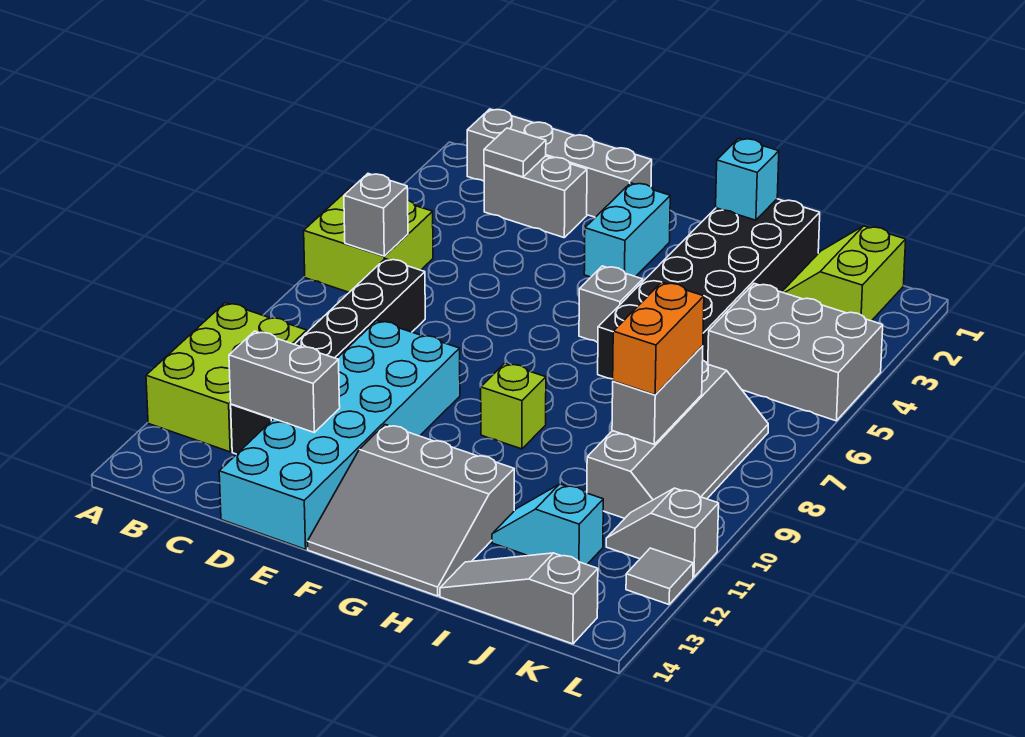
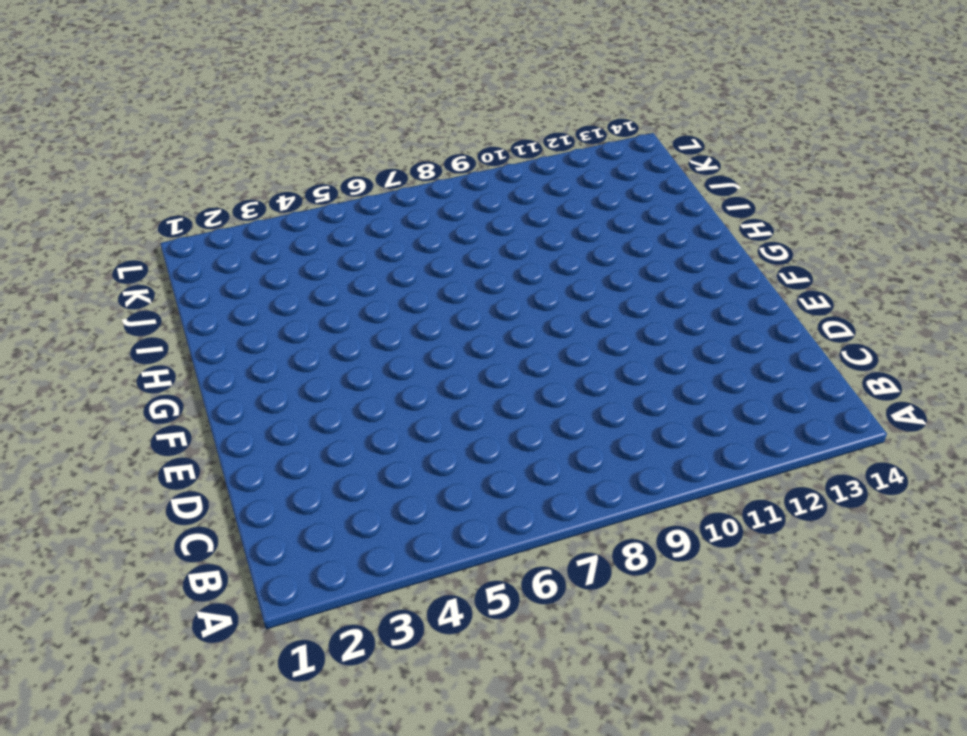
none -> lime 2x2 brick [304,185,433,292]
none -> lime 2x3 brick [146,303,307,452]
none -> grey 1x4 brick [467,109,652,217]

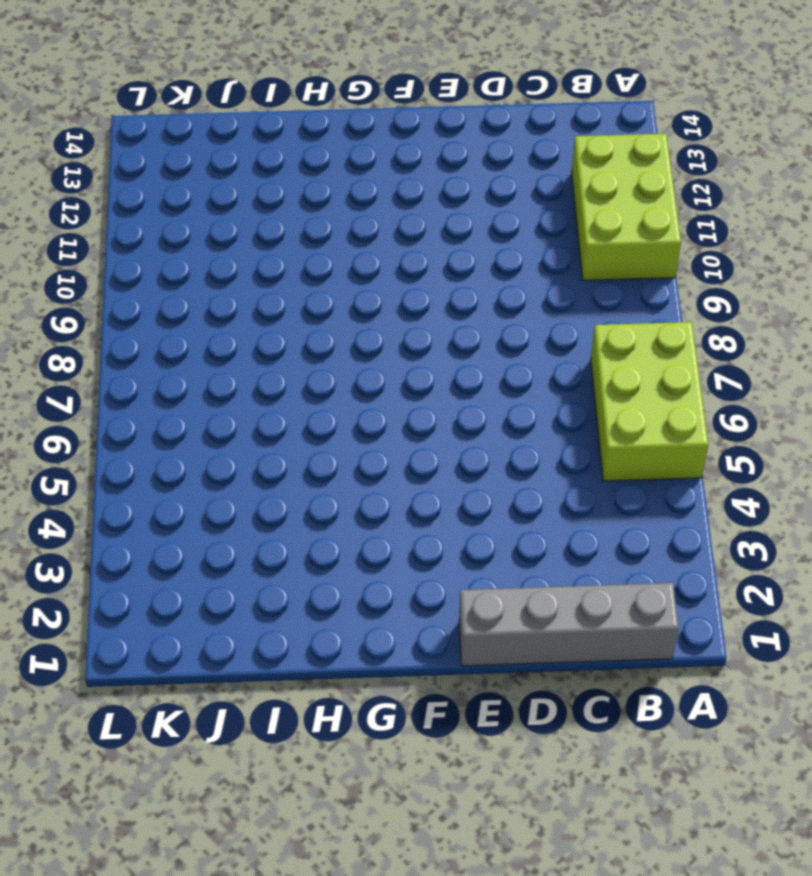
lime 2x3 brick [591,322,708,481] -> lime 2x2 brick [304,185,433,292]
none -> grey 1x2 brick [484,156,587,238]
none -> black 1x6 brick [231,259,425,454]
none -> cyan 2x6 brick [219,321,460,549]

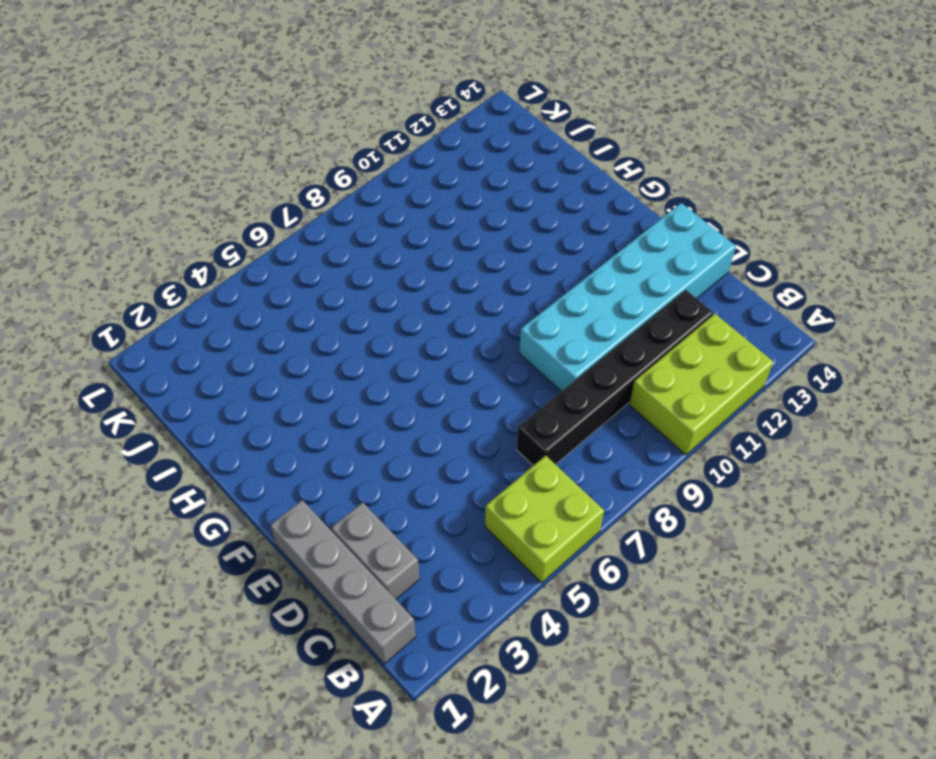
none -> cyan 1x2 brick [584,183,670,277]
none -> grey 3x3 slope [307,425,514,596]
none -> grey 1x1 brick [579,266,643,342]

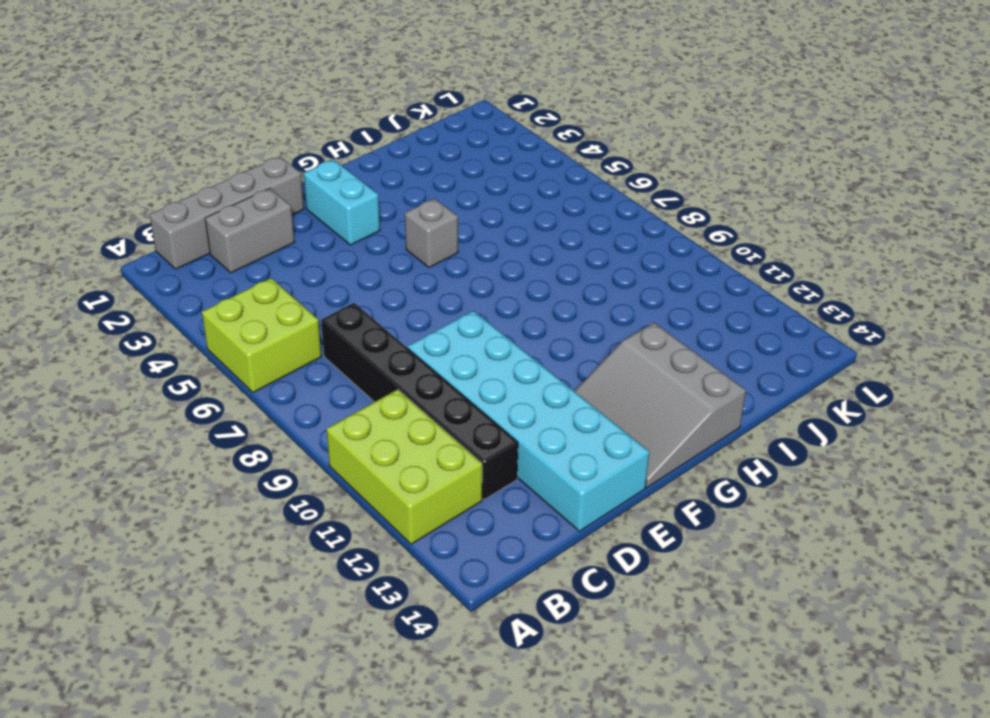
grey 3x3 slope [575,323,746,488] -> grey 3x3 slope turned to [307,425,514,596]
none -> lime 1x1 brick [481,363,546,449]
none -> black 2x6 brick [598,199,820,379]
none -> cyan 1x2 slope [492,484,603,564]

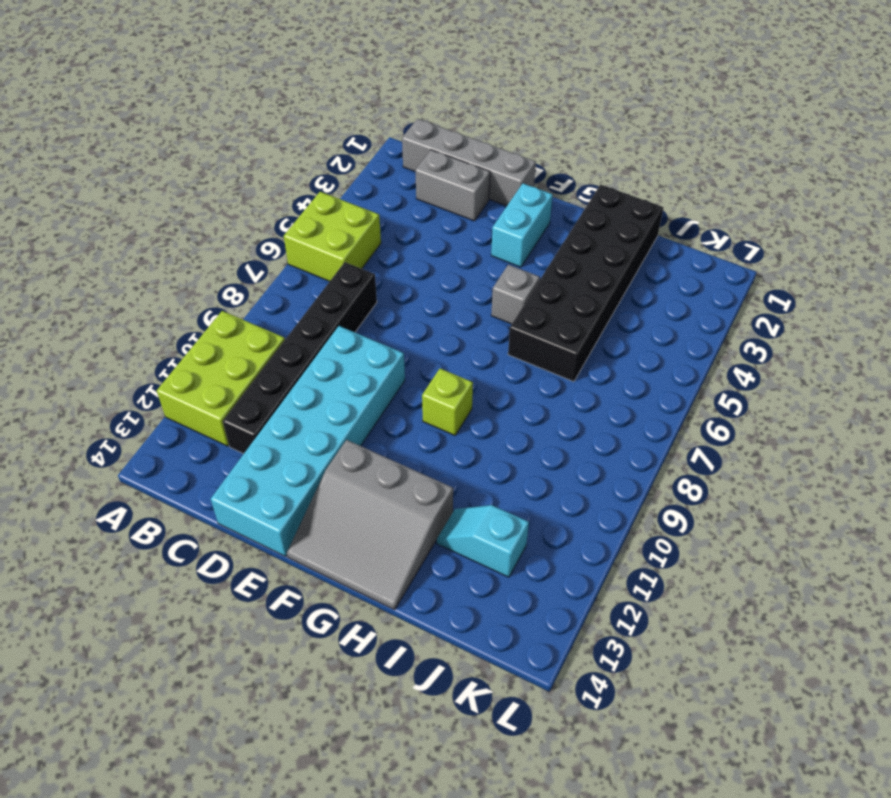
none -> grey 1x3 slope [440,553,598,644]
none -> lime 2x2 slope [782,226,906,321]
none -> grey 2x3 brick [708,284,883,421]

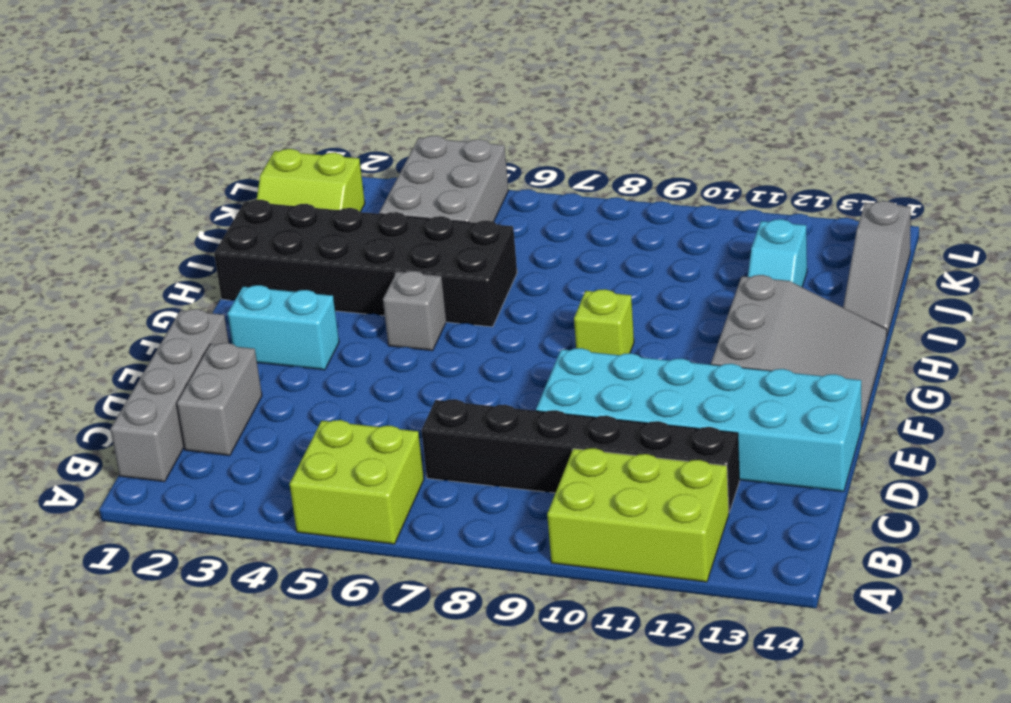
none -> grey 2x4 slope [587,361,768,518]
none -> grey 1x2 slope [606,488,719,577]
none -> grey 1x1 tile [626,548,693,604]

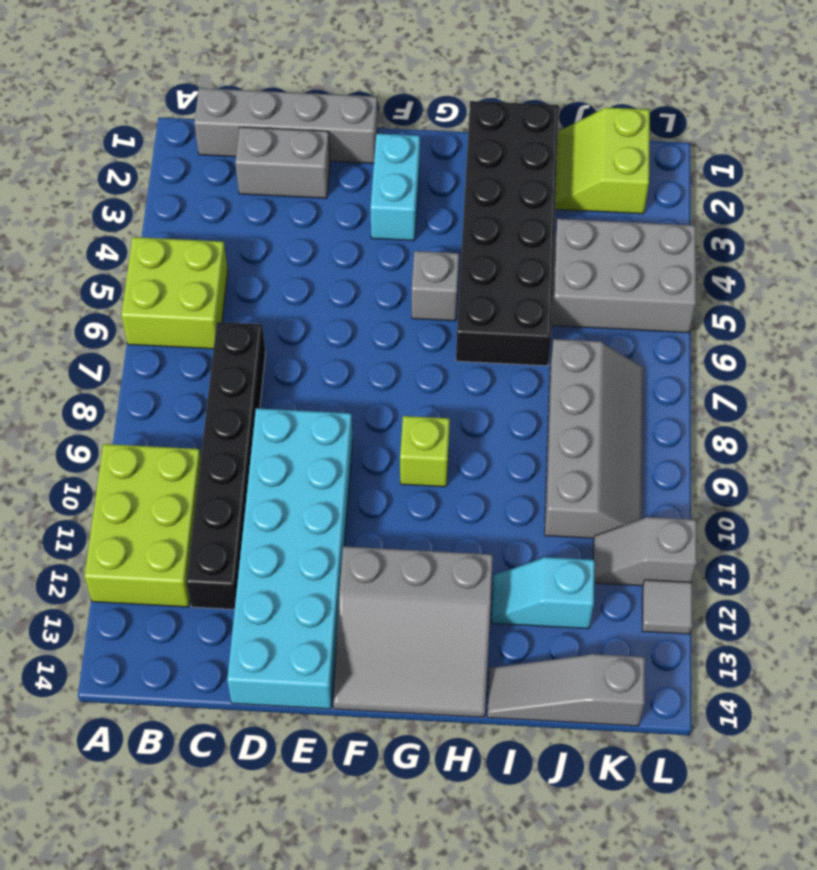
none -> grey 1x1 brick [344,174,408,256]
none -> grey 1x1 tile [484,128,546,177]
none -> grey 1x2 brick [229,331,340,432]

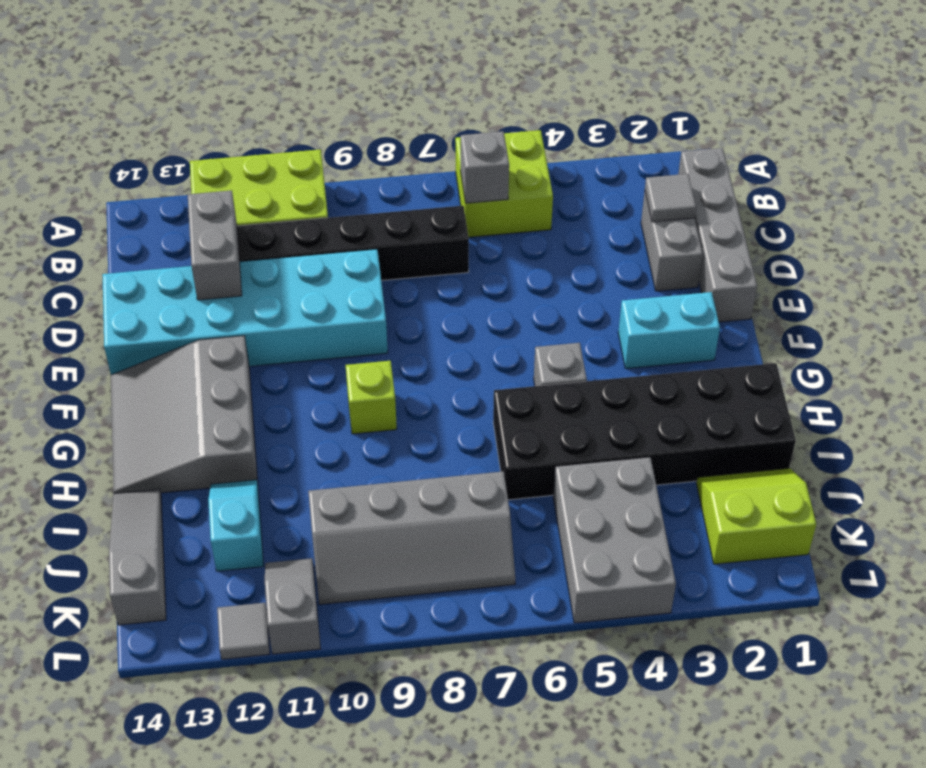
none -> cyan 1x1 brick [716,138,779,220]
none -> grey 1x2 brick [612,346,703,444]
none -> orange 1x2 brick [613,282,704,395]

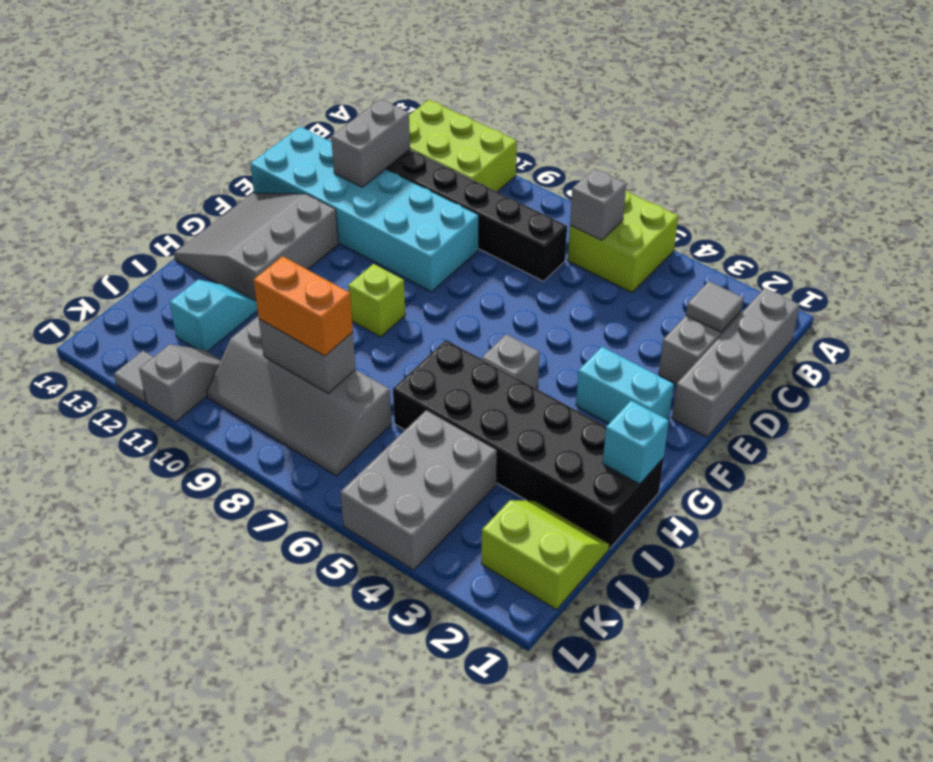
none -> grey 1x3 slope [440,553,598,644]

